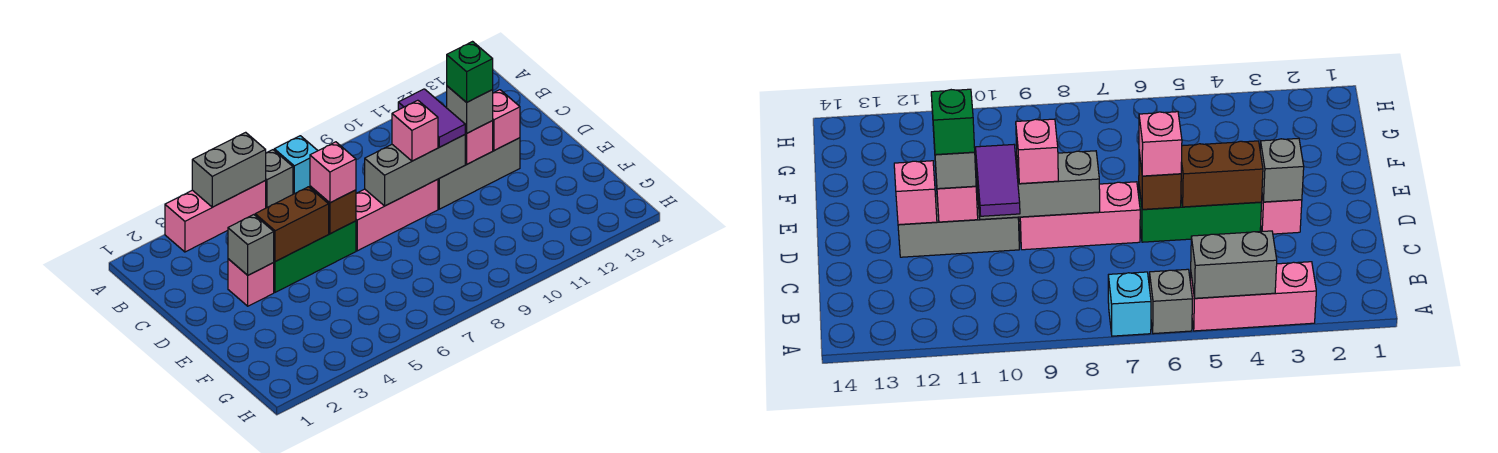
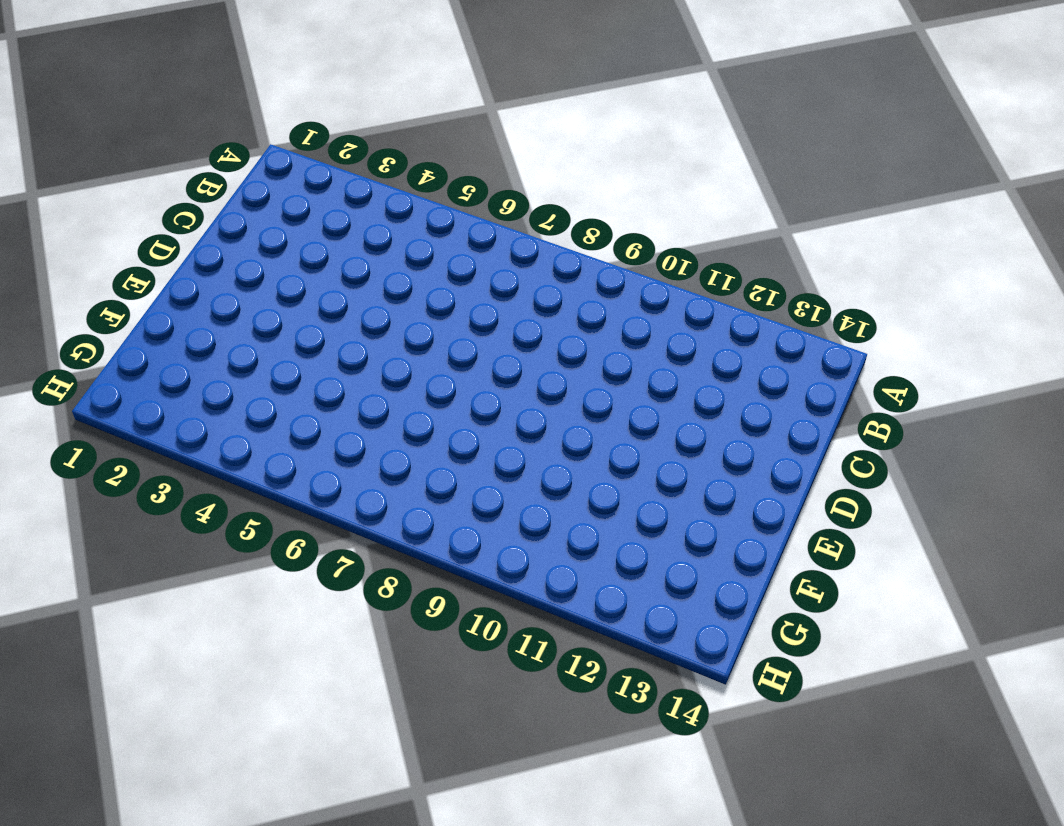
none -> pink 1x3 brick [165,181,266,252]
none -> grey 1x1 brick [265,150,293,208]
none -> cyan 1x1 brick [274,136,318,194]

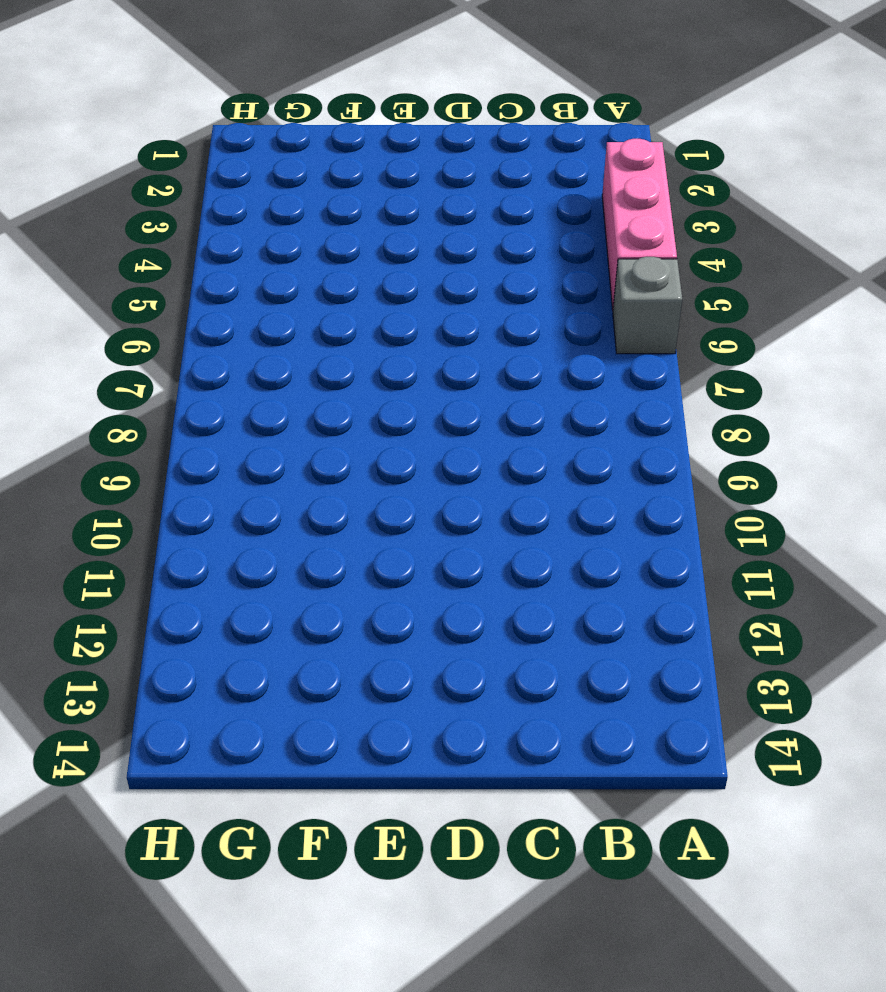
none -> cyan 1x1 brick [274,136,318,194]
none -> pink 1x1 brick [228,259,274,306]
none -> green 1x3 brick [273,221,356,292]

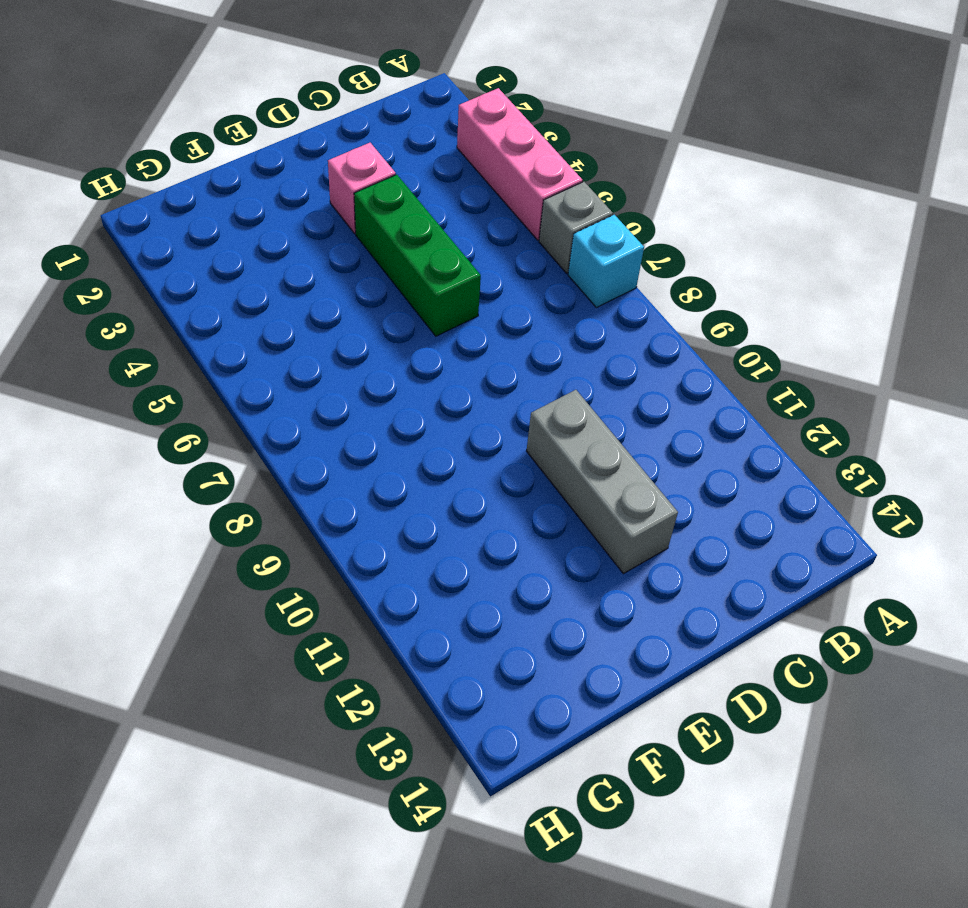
none -> pink 1x3 brick [356,179,438,251]
none -> grey 1x2 brick [192,132,266,207]
none -> grey 1x1 brick [228,215,274,275]

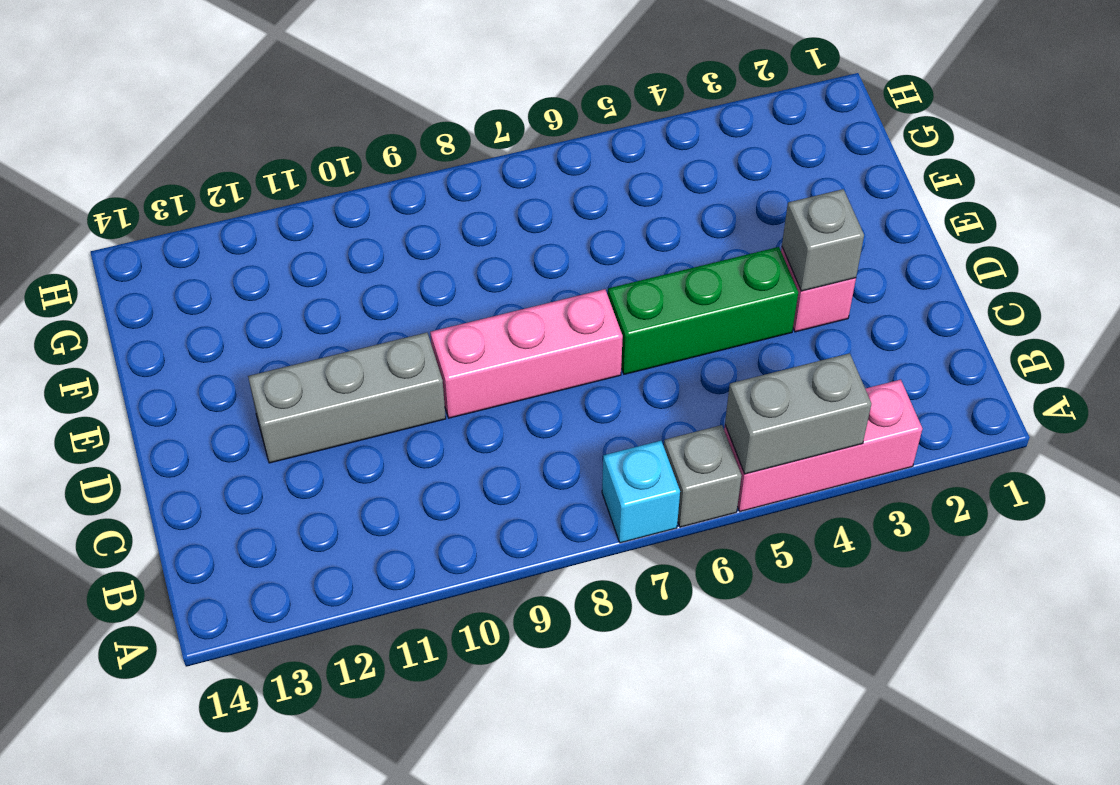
none -> brown 1x2 brick [255,187,329,262]
none -> brown 1x1 brick [310,186,356,234]
none -> grey 1x3 brick [365,135,465,206]

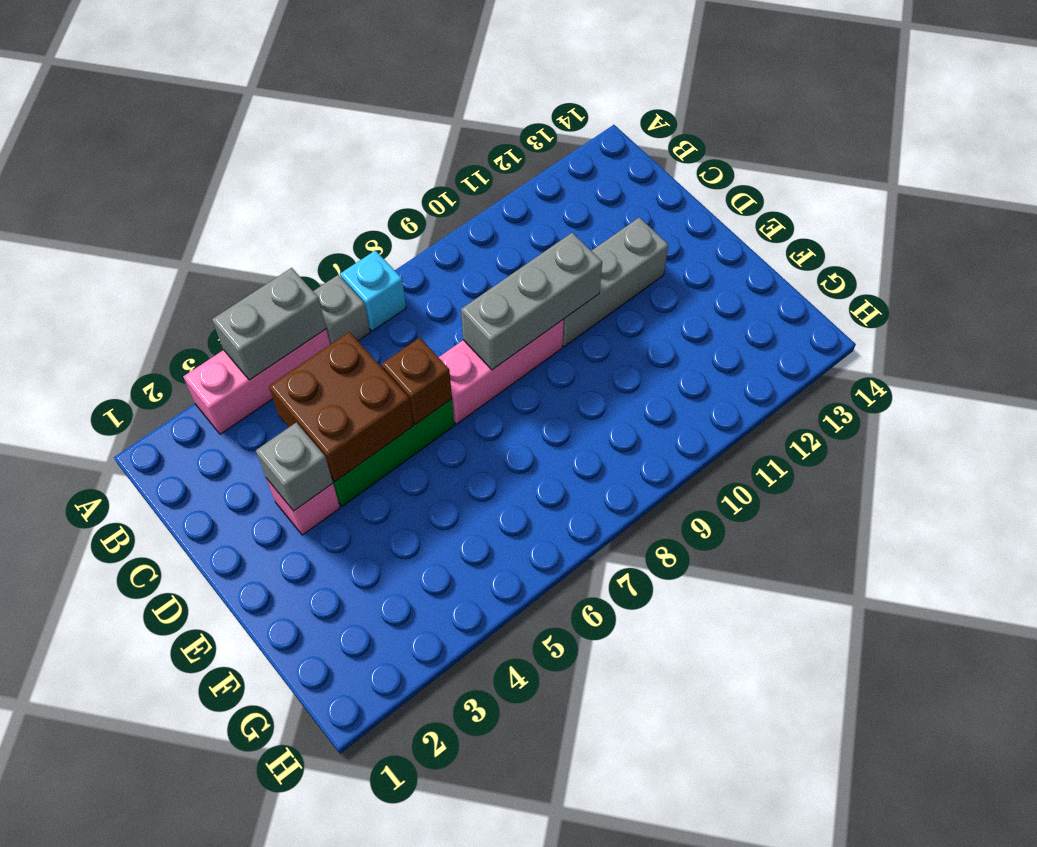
brown 2x2 brick [269,332,413,481] -> brown 1x2 brick [255,187,329,262]
none -> pink 1x1 brick [465,121,493,164]
none -> pink 1x1 brick [492,90,520,151]
none -> purple 1x2 tile [398,89,465,147]

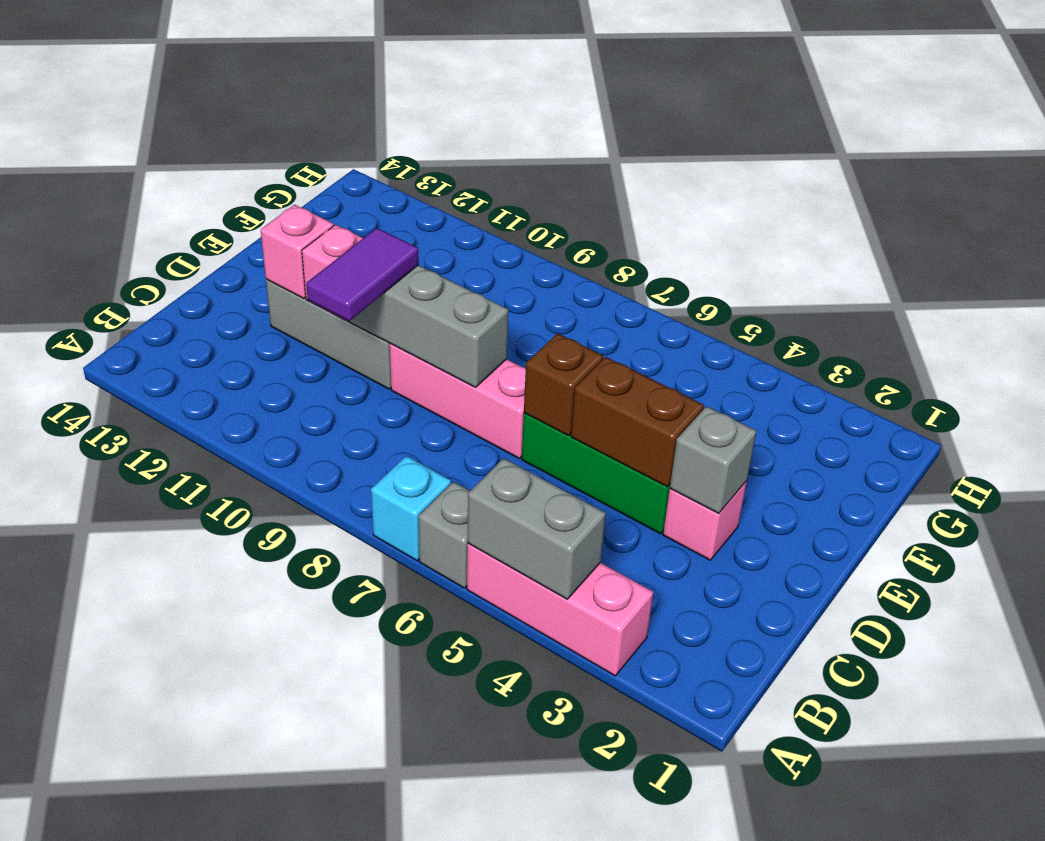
none -> pink 1x1 brick [310,142,356,203]
none -> pink 1x1 brick [392,100,438,161]
none -> grey 1x1 brick [447,86,493,133]

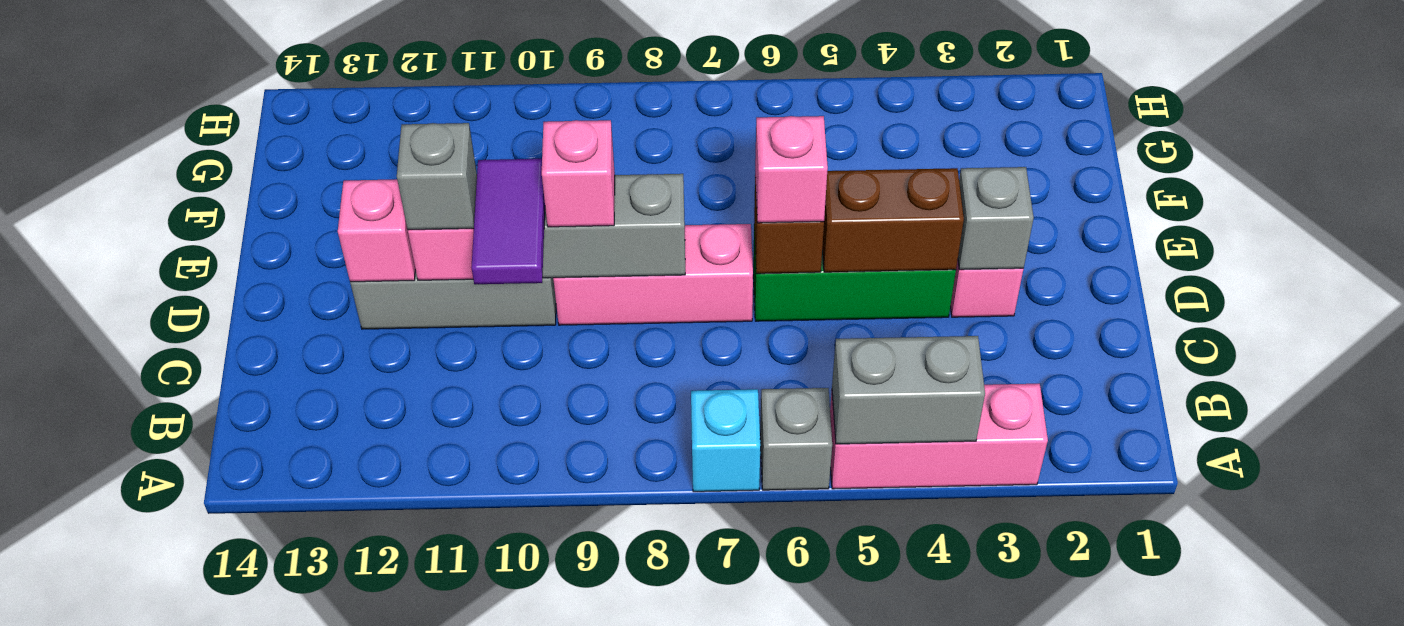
none -> green 1x1 brick [447,42,493,102]

